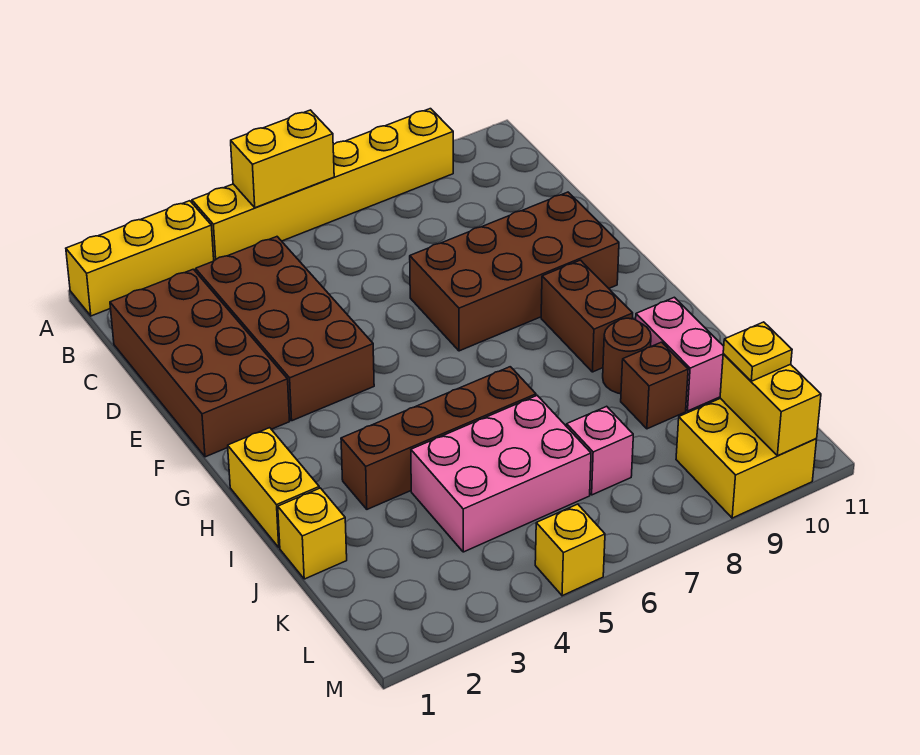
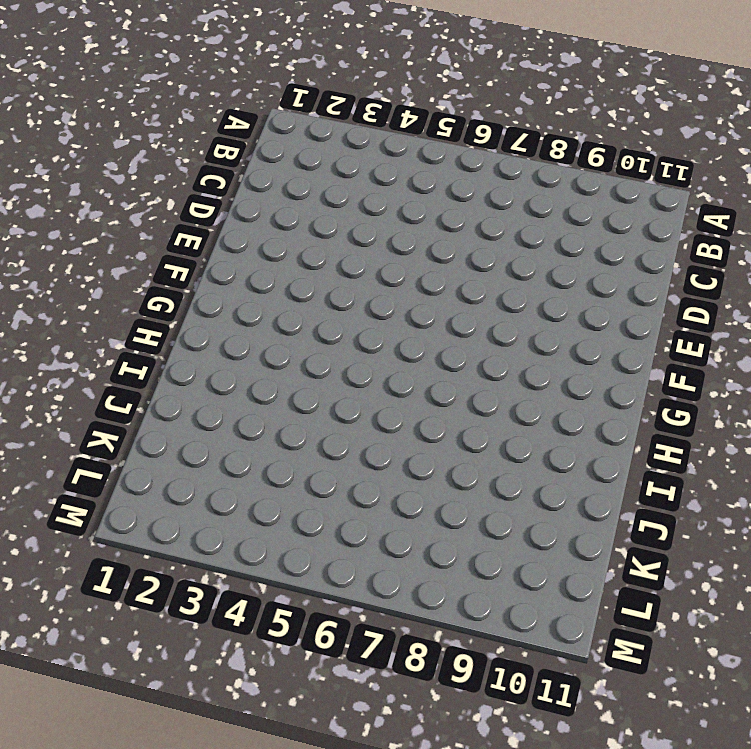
none -> yellow 1x3 brick [66,201,214,316]
none -> yellow 1x6 brick [192,109,453,261]
none -> brown 2x4 brick [110,269,290,457]

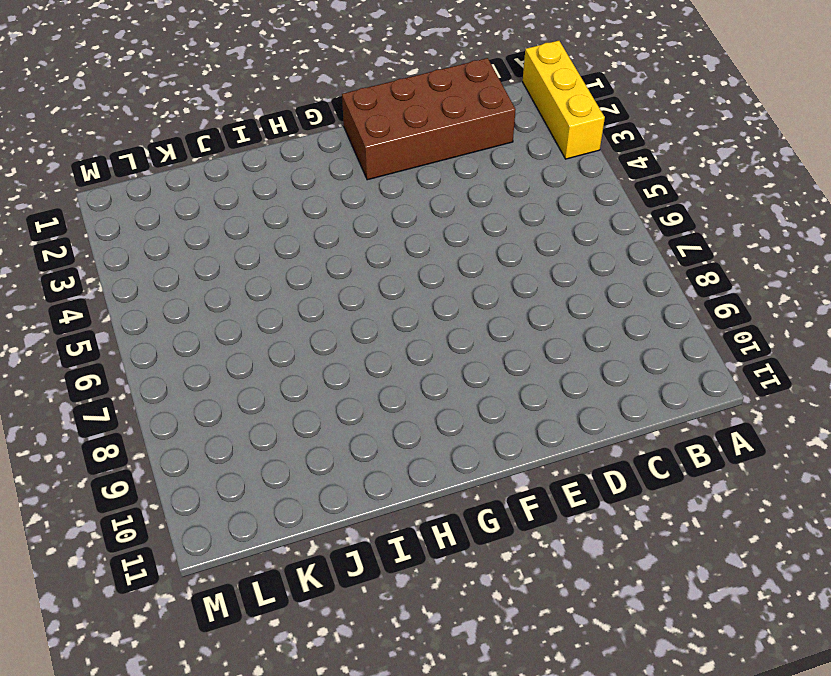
none -> yellow 1x6 brick [192,109,453,261]
none -> brown 2x4 brick [196,237,374,421]
none -> brown 2x4 brick [410,192,619,351]

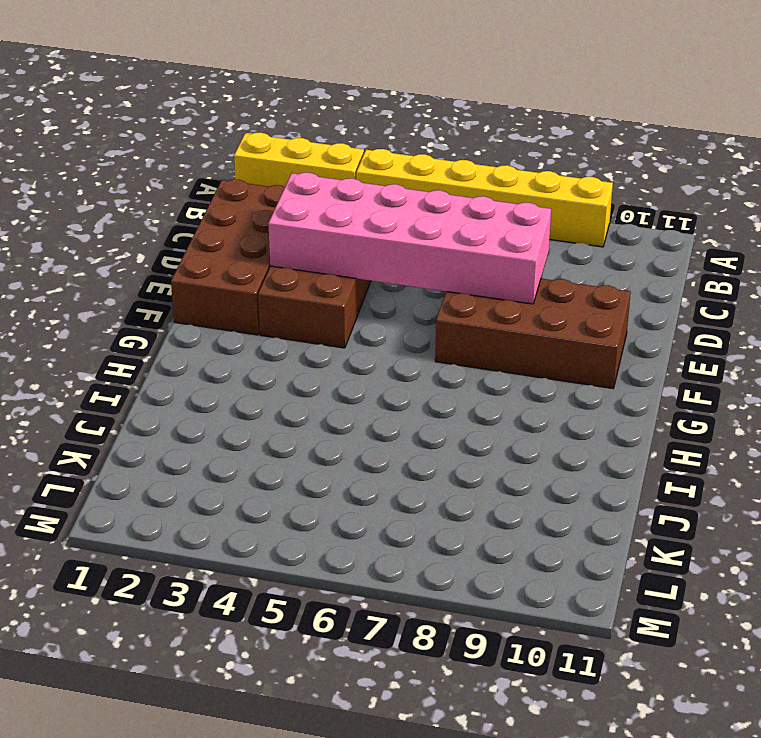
pink 2x6 brick [268,173,551,304] -> none
none -> brown 1x2 brick [541,260,633,372]
none -> yellow 1x2 brick [228,428,319,548]
none -> brown 1x4 brick [341,367,536,509]

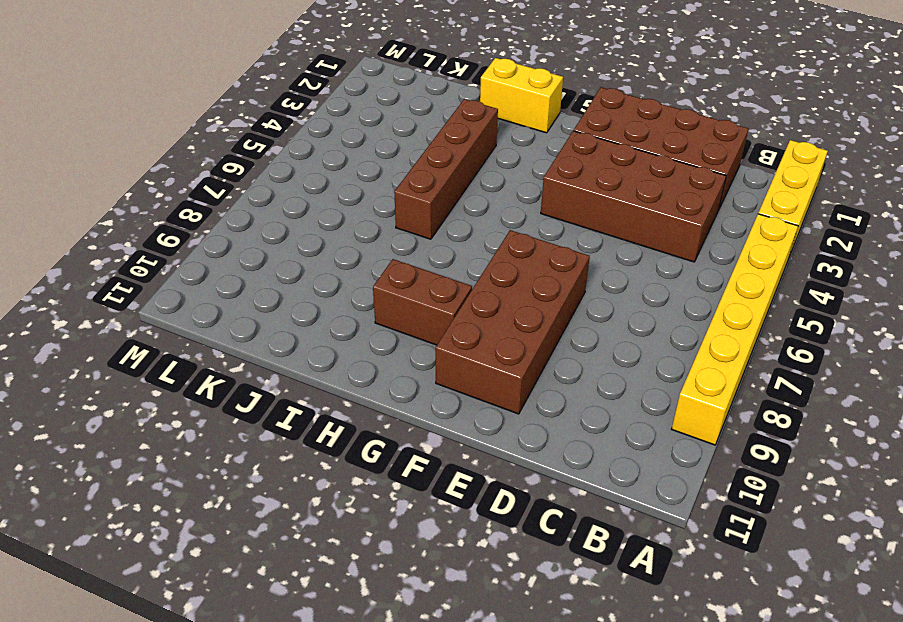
none -> brown 1x1 round brick [603,318,651,394]
none -> pink 1x2 brick [636,297,724,411]
none -> yellow 1x1 brick [278,488,347,579]

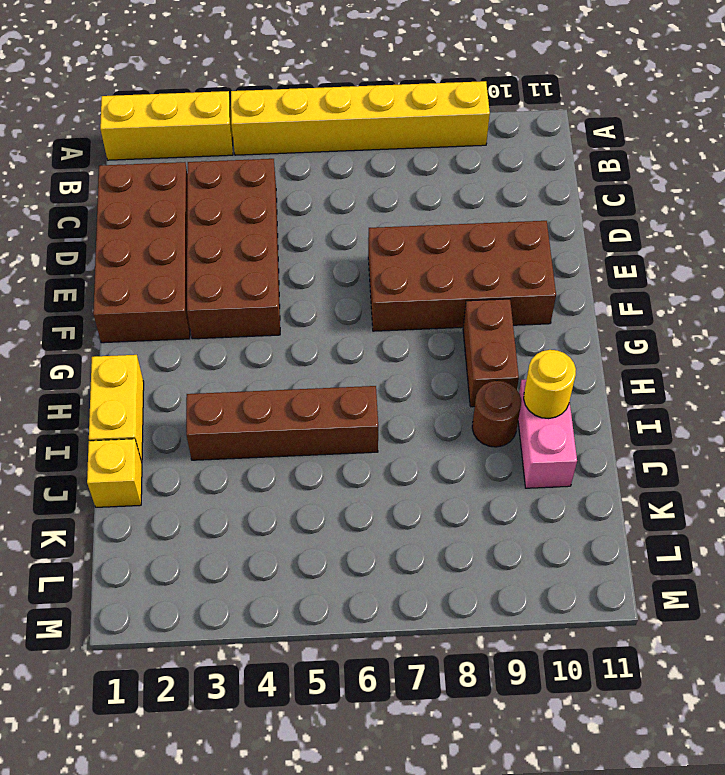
yellow 1x1 round brick [524,350,576,419] -> none
none -> pink 2x3 brick [411,396,591,552]
none -> brown 1x1 brick [621,342,688,429]
none -> pink 1x1 brick [567,406,633,495]

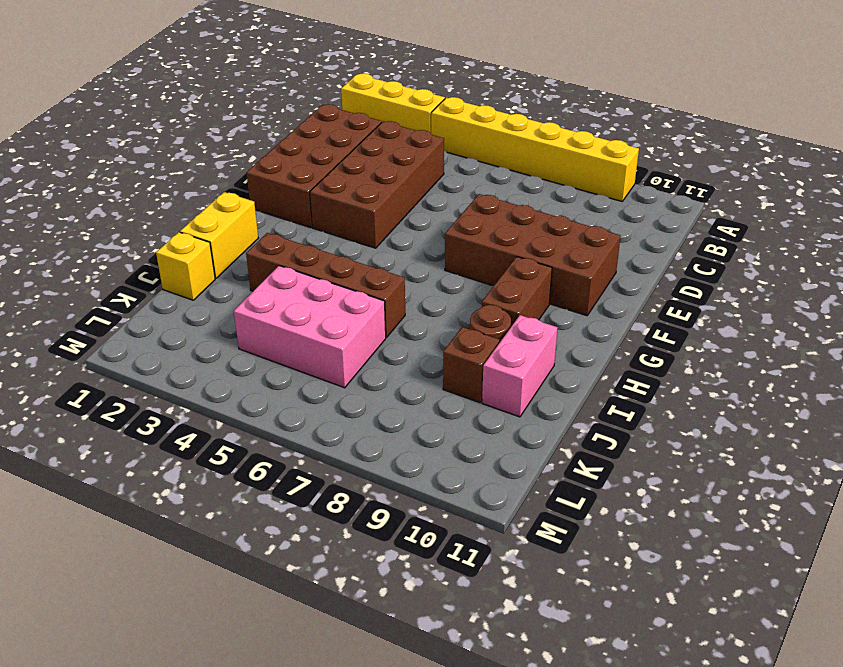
none -> pink 1x1 brick [567,406,633,495]
none -> yellow 2x2 brick [676,398,817,518]
none -> yellow 1x1 brick [535,504,605,596]

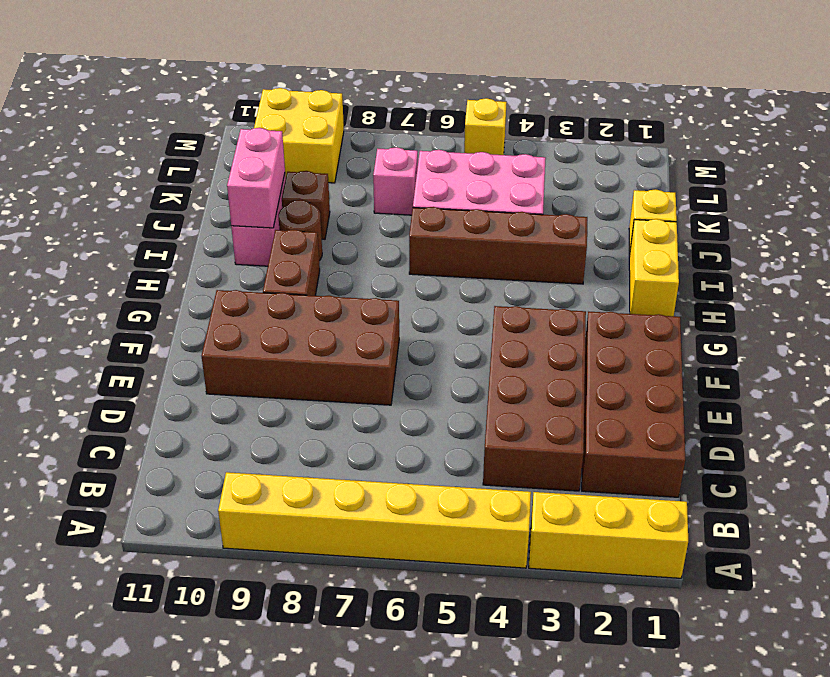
pink 1x2 brick [227,128,285,228] -> none
none -> yellow 1x2 brick [231,110,334,208]
none -> yellow 1x2 brick [720,354,821,456]
none -> yellow 1x1 plate [723,322,792,381]

